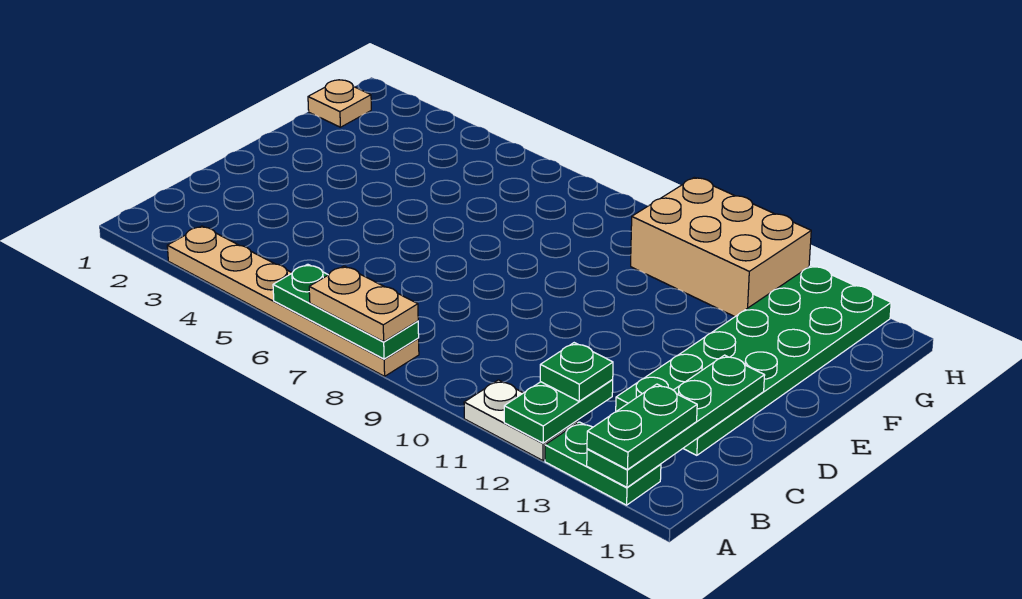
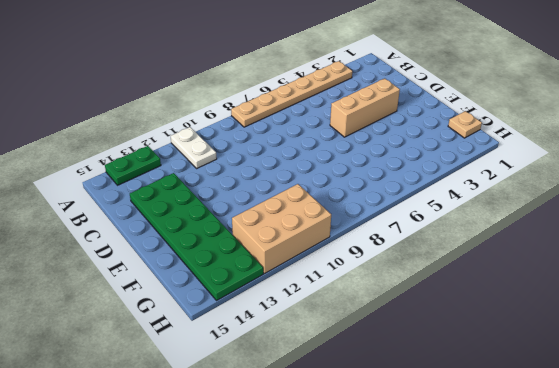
white 1x2 plate [171,127,217,168] -> white 1x2 plate turned to [464,380,577,461]
tan 1x3 brick [330,78,400,137] -> none
none -> green 1x3 plate [273,264,419,359]
none -> green 1x2 plate [504,380,613,443]
none -> green 1x4 plate [587,355,765,487]

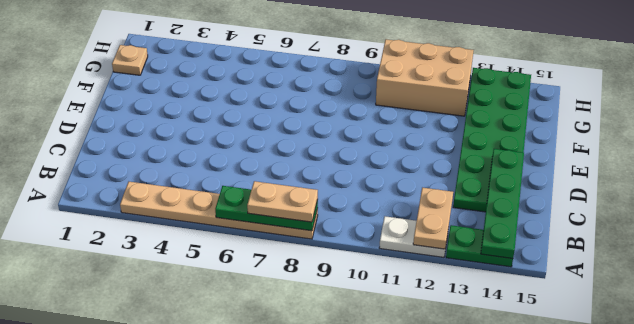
tan 1x2 plate [413,188,453,249] -> green 1x2 plate [504,380,613,443]
none -> green 1x2 plate [587,384,697,470]
none -> green 1x1 plate [540,343,613,401]

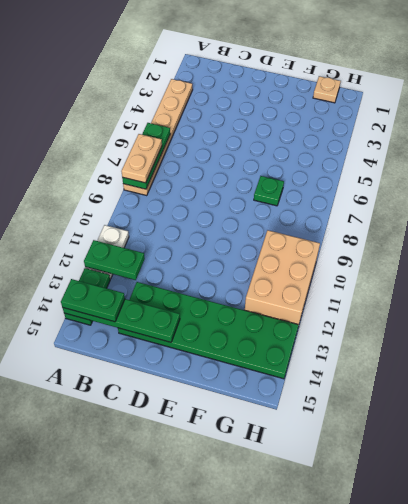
green 1x1 plate [254,176,284,206] -> green 1x1 plate moved to [540,343,613,401]

